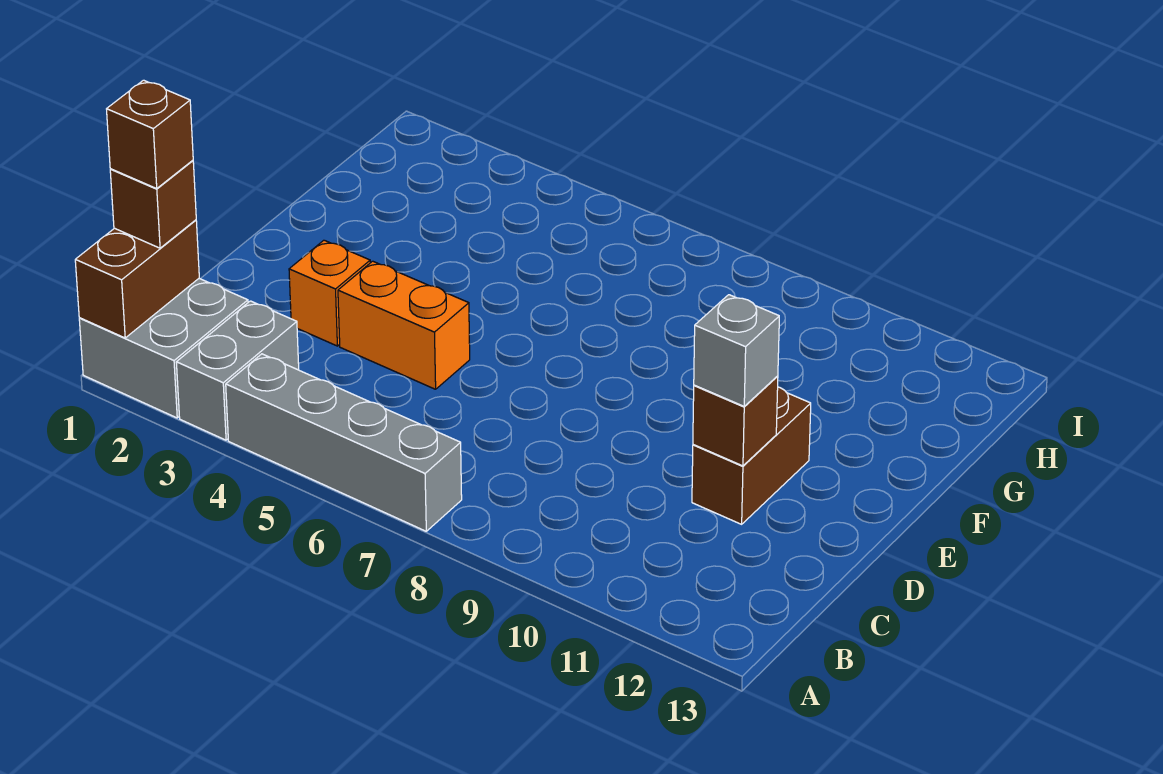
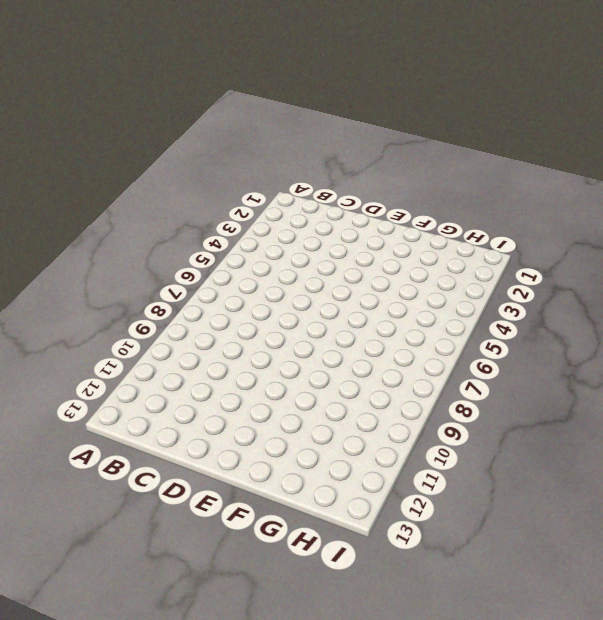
none -> grey 2x2 brick [79,279,248,418]
none -> grey 1x2 brick [176,301,299,440]

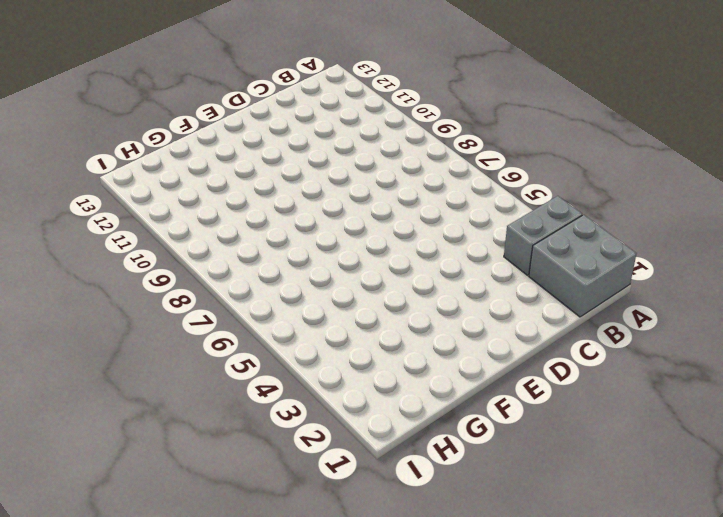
none -> grey 1x4 brick [226,354,462,531]
none -> orange 1x1 brick [289,240,370,346]

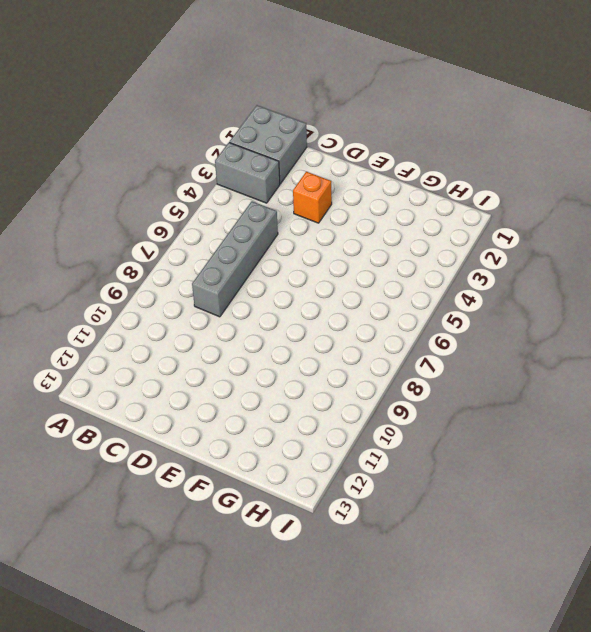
grey 1x4 brick [192,201,278,317] -> grey 1x4 brick moved to [226,354,462,531]
none -> orange 1x2 brick [338,261,470,389]
none -> brown 1x2 brick [692,387,811,524]

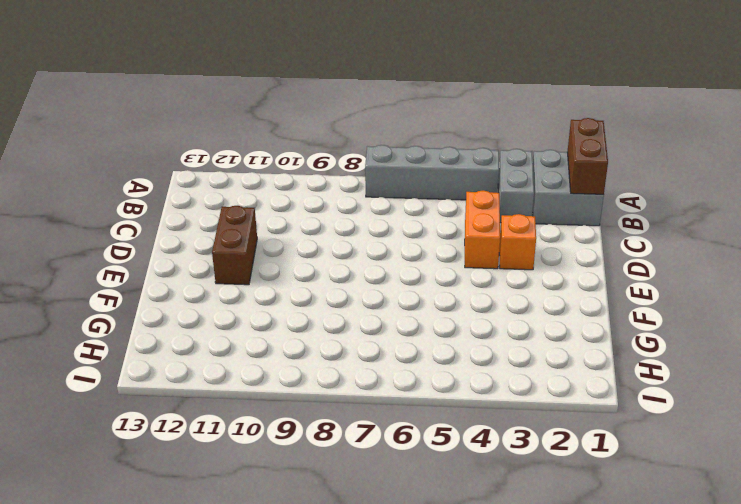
orange 1x2 brick [465,190,500,269] -> orange 1x2 brick turned to [338,261,470,389]
none -> brown 1x1 brick [693,376,778,466]
none -> brown 1x1 brick [110,160,196,248]

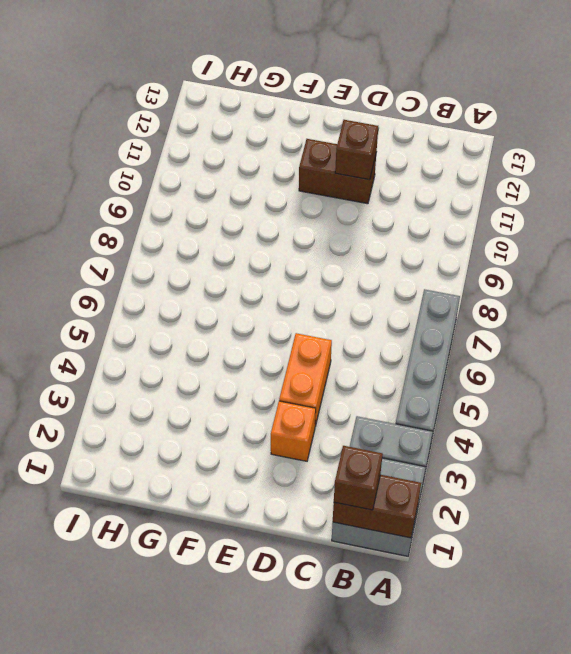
none -> grey 1x1 brick [694,295,779,406]
none -> brown 1x1 brick [107,80,193,188]

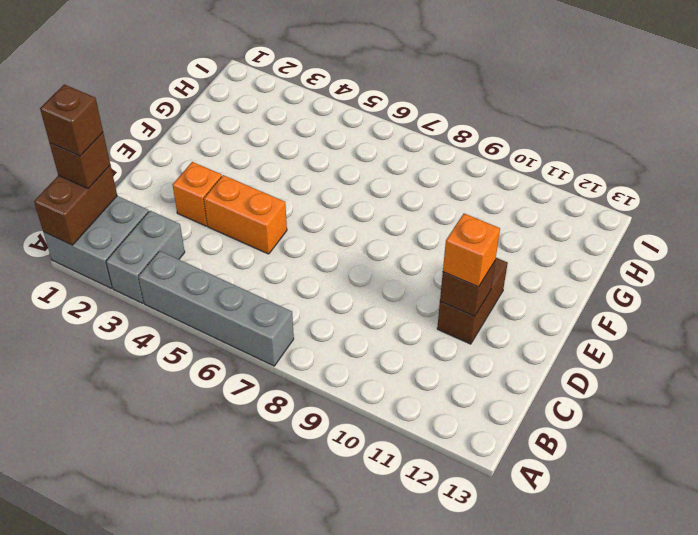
orange 1x1 brick [443,214,500,287] -> grey 1x1 brick [694,295,779,406]

